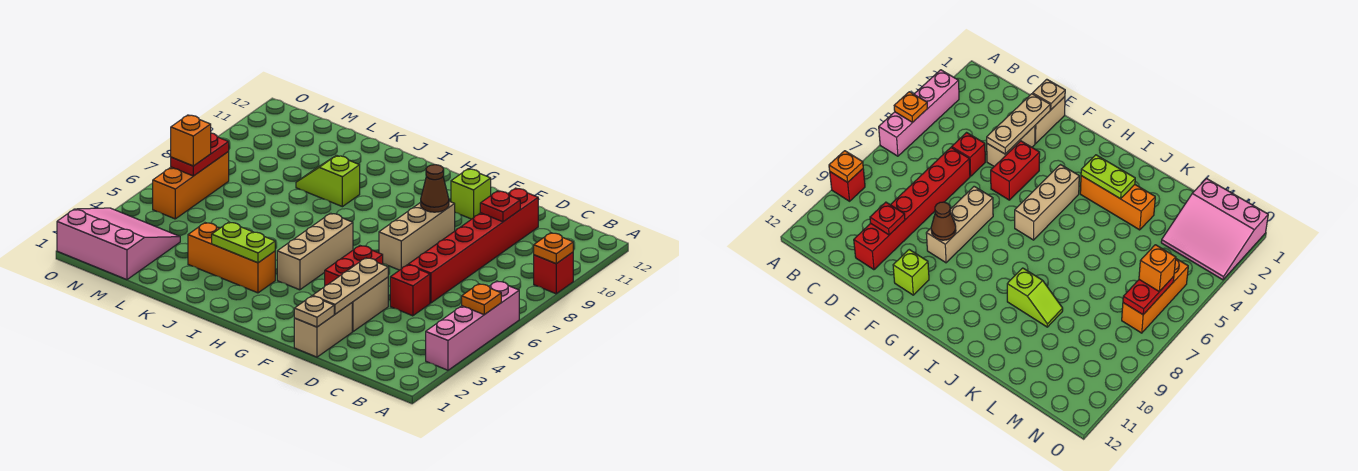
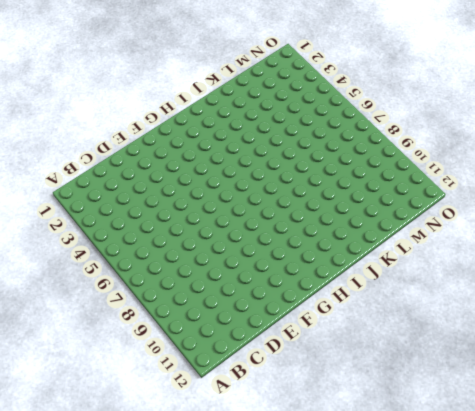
none -> pink 1x4 brick [426,281,519,370]
none -> red 1x1 brick [534,252,573,294]
none -> red 1x1 brick [390,265,430,316]

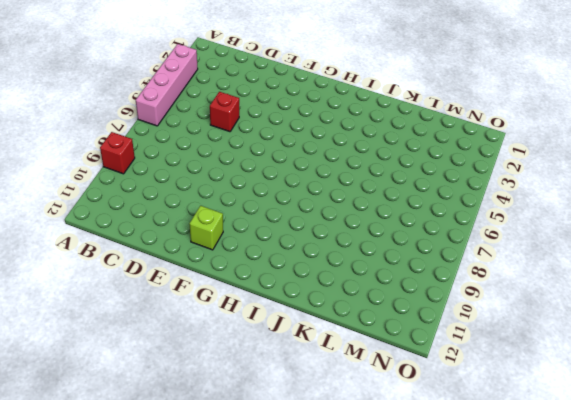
none -> red 1x6 brick [408,188,538,303]
none -> tan 1x2 brick [294,303,352,357]
none -> tan 1x2 brick [352,277,388,332]

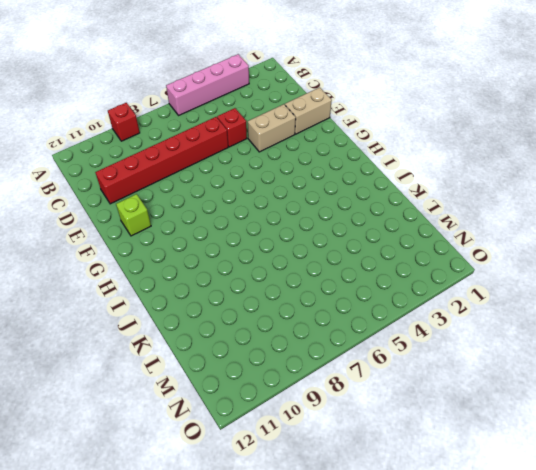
none -> red 1x2 brick [325,246,383,286]
none -> tan 1x3 brick [379,201,455,270]
none -> tan 1x3 brick [277,213,353,290]

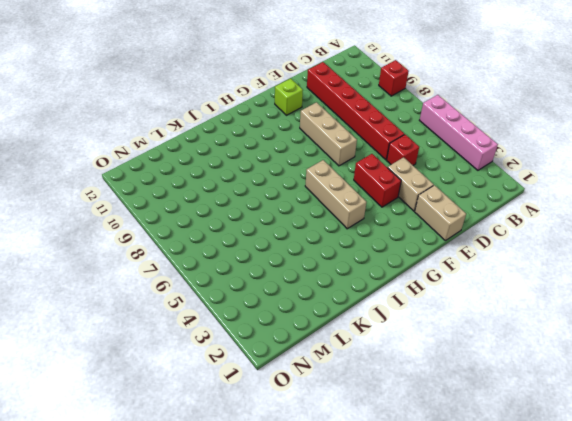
none -> orange 1x3 brick [188,223,275,293]
none -> lime 1x2 slope [296,155,360,207]
none -> pink 3x3 slope [57,208,180,280]

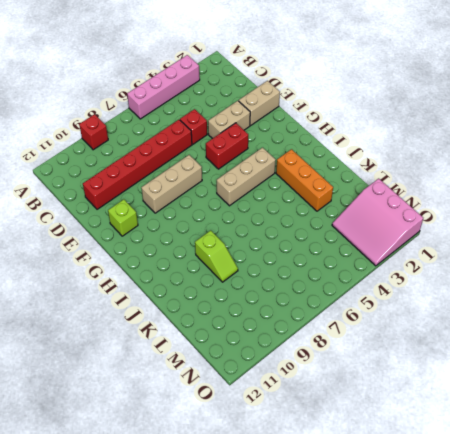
none -> orange 1x3 brick [153,152,229,219]
none -> orange 1x1 plate [462,284,501,315]
none -> orange 1x1 plate [534,233,573,264]

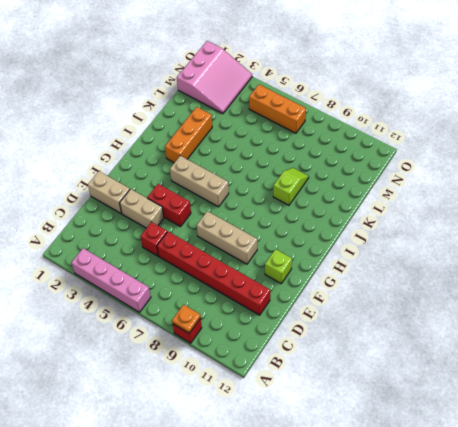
none -> orange 1x1 plate [462,284,501,315]
none -> red 1x1 plate [480,191,520,222]
none -> tan 1x1 plate [294,296,334,327]

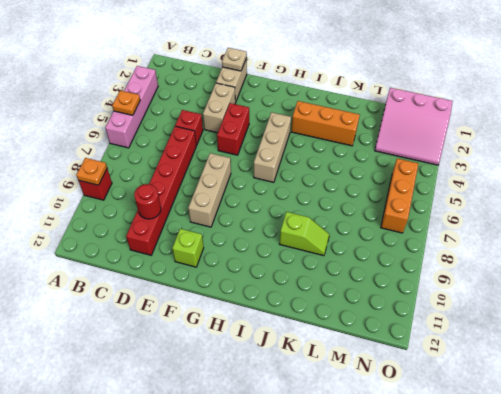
red 1x1 round brick [134,184,161,219] -> red 1x1 plate [480,191,520,222]
none -> tan 1x3 plate [313,258,388,314]
none -> brown 1x1 cone [421,165,449,212]
none -> lime 1x2 plate [212,222,275,263]

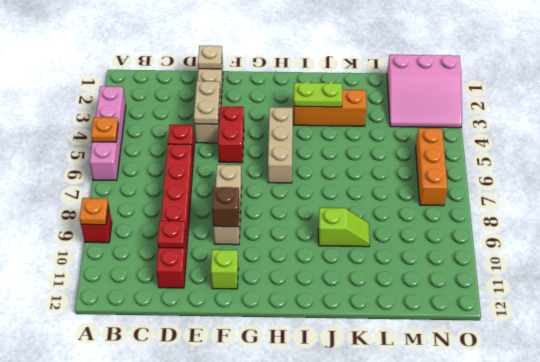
tan 1x2 plate [194,81,220,124] -> tan 1x3 plate [313,258,388,314]
brown 1x1 brick [212,187,239,227] -> brown 1x1 cone [421,165,449,212]
none -> red 1x2 plate [171,133,229,176]
none -> orange 1x1 brick [171,115,211,166]

